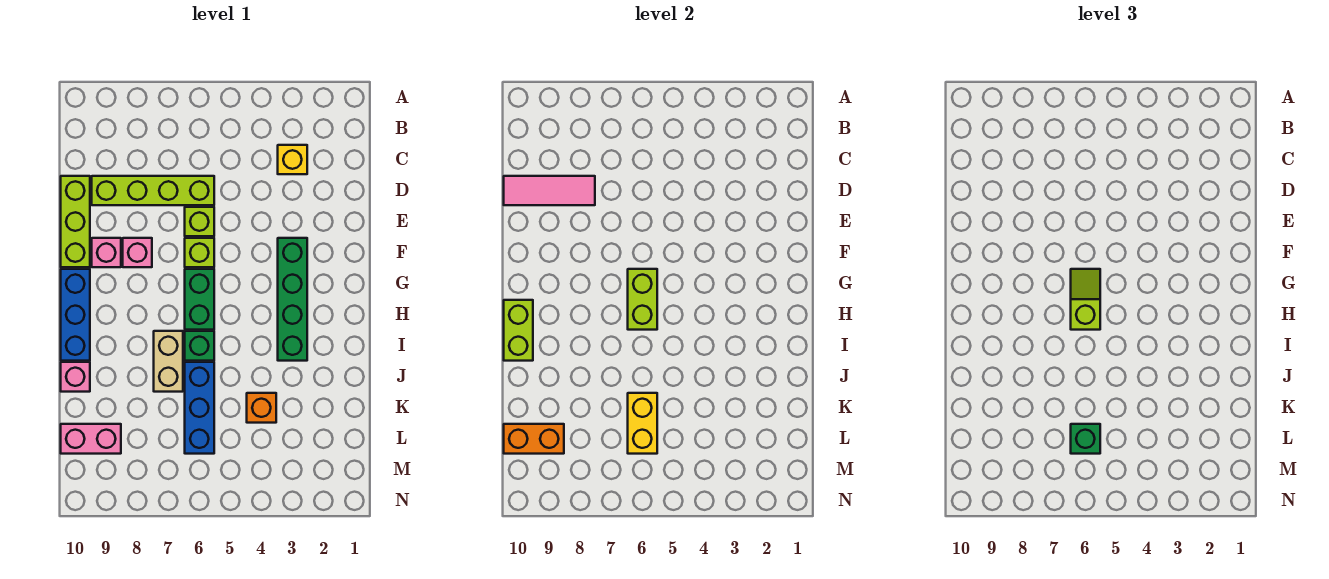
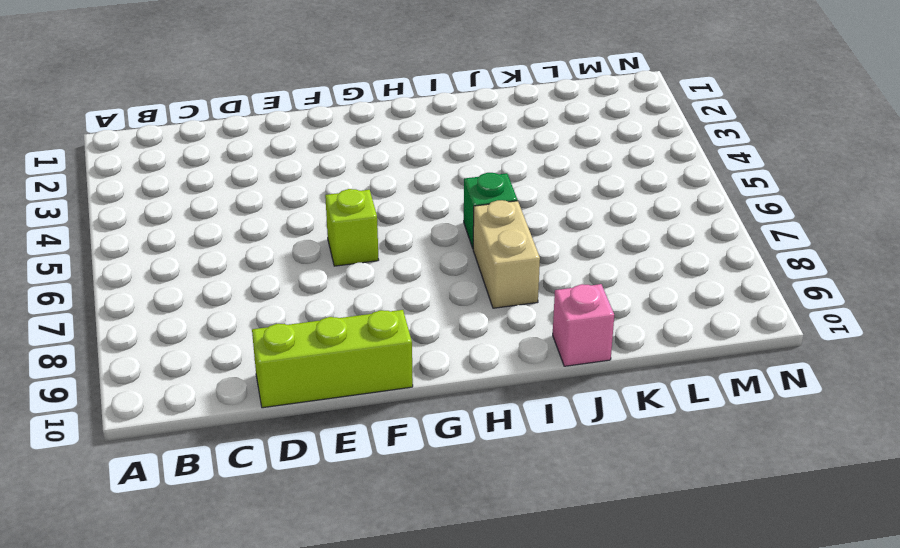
tan 1x2 brick [473,200,540,308] -> tan 1x2 brick turned to [154,331,183,392]
none -> yellow 1x1 brick [278,145,307,174]
none -> lime 1x4 brick [92,176,214,205]
none -> lime 1x1 brick [185,207,214,236]

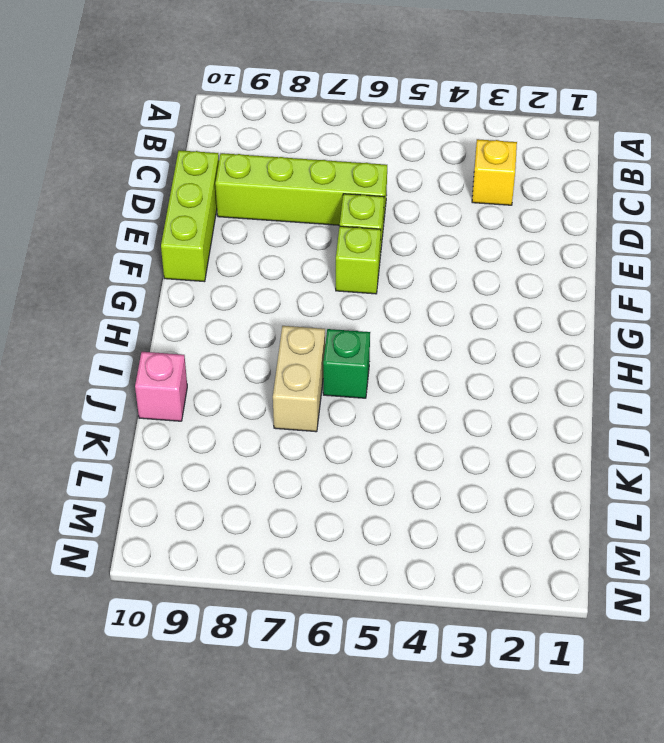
none -> green 1x4 brick [278,238,307,361]
none -> pink 1x1 brick [123,238,152,267]
none -> pink 1x1 brick [92,238,121,267]

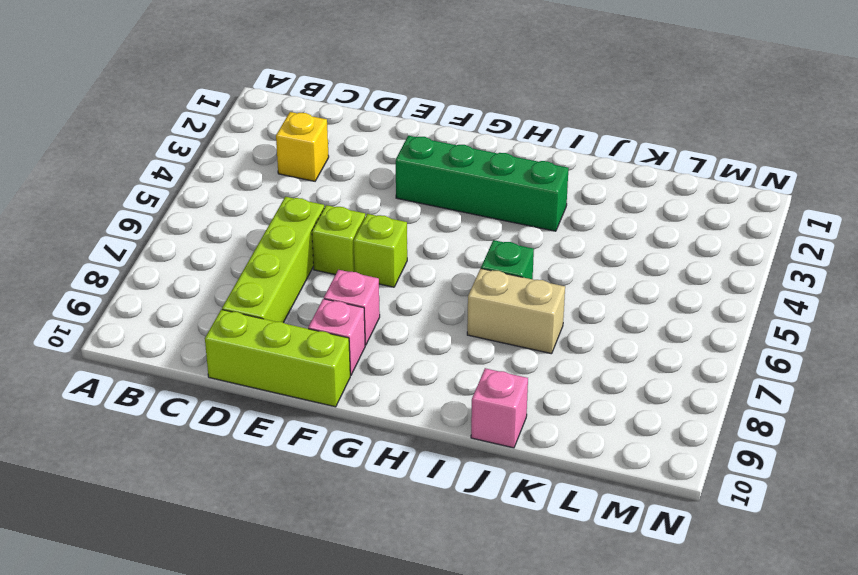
none -> green 1x2 brick [185,269,214,330]
none -> blue 1x3 brick [61,269,90,361]
none -> blue 1x3 brick [185,362,214,454]

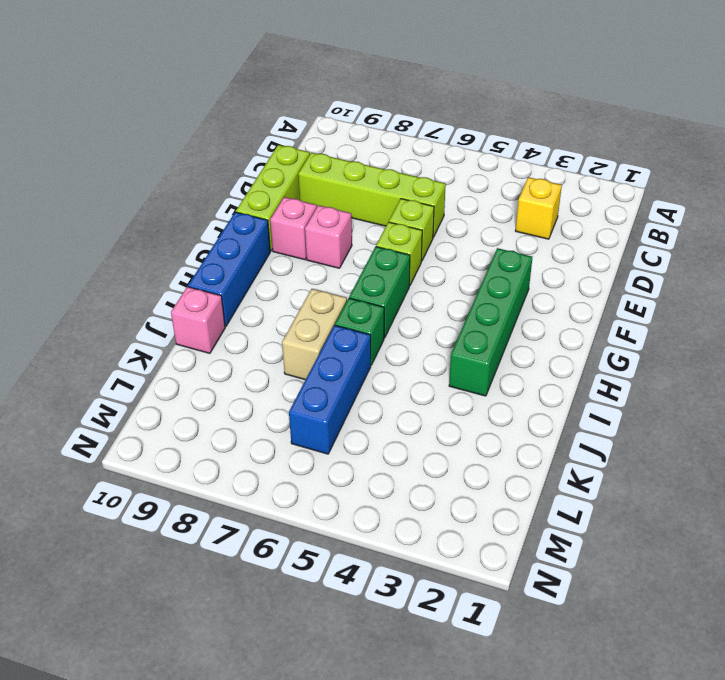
none -> orange 1x1 brick [247,393,276,423]
none -> pink 1x2 brick [61,424,121,454]
none -> pink 1x3 tile [504,176,595,205]

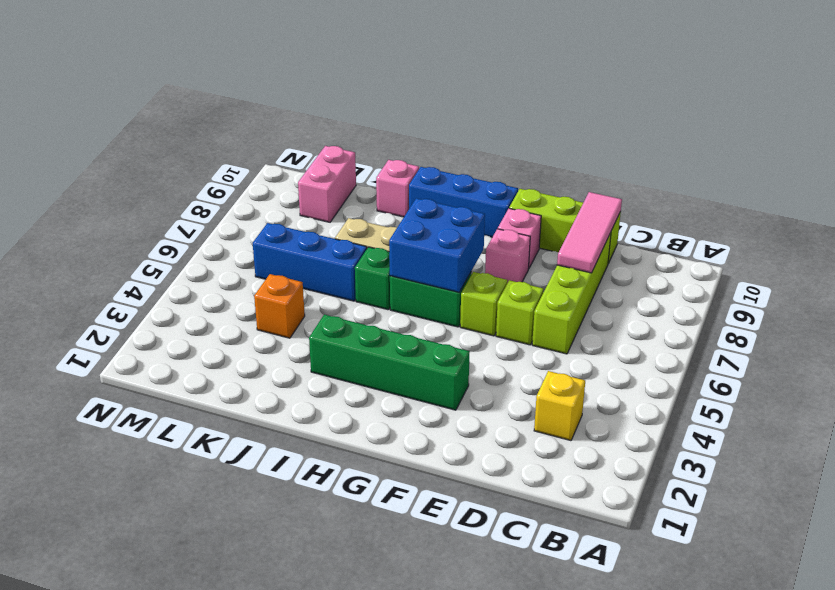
blue 2x2 brick [389,198,485,292] -> lime 1x2 brick [628,269,657,330]
none -> lime 1x2 brick [504,300,533,361]
none -> yellow 1x2 brick [628,393,657,454]
none -> orange 1x2 brick [504,424,564,454]

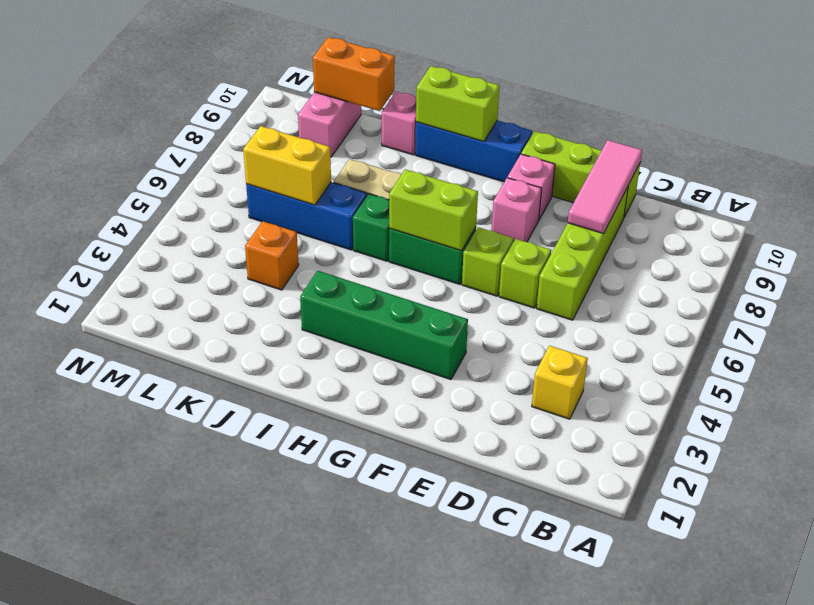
orange 1x2 brick [313,37,395,111] -> orange 1x2 brick turned to [504,424,564,454]
none -> lime 1x2 slope [1071,269,1100,330]
none -> green 1x1 brick [1071,424,1100,454]

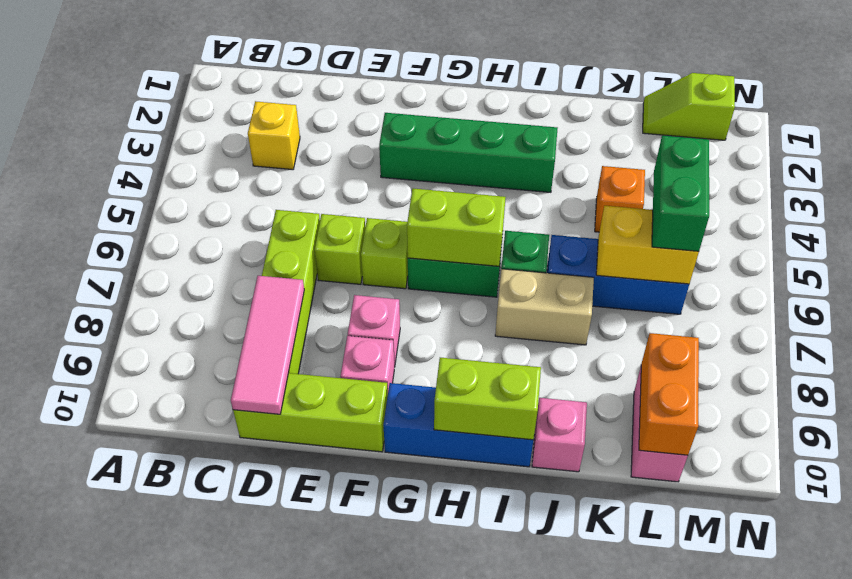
lime 1x2 slope [643,73,735,140] -> lime 1x2 slope moved to [1071,269,1100,330]
green 1x2 brick [652,135,709,251] -> green 1x1 brick [1071,424,1100,454]

